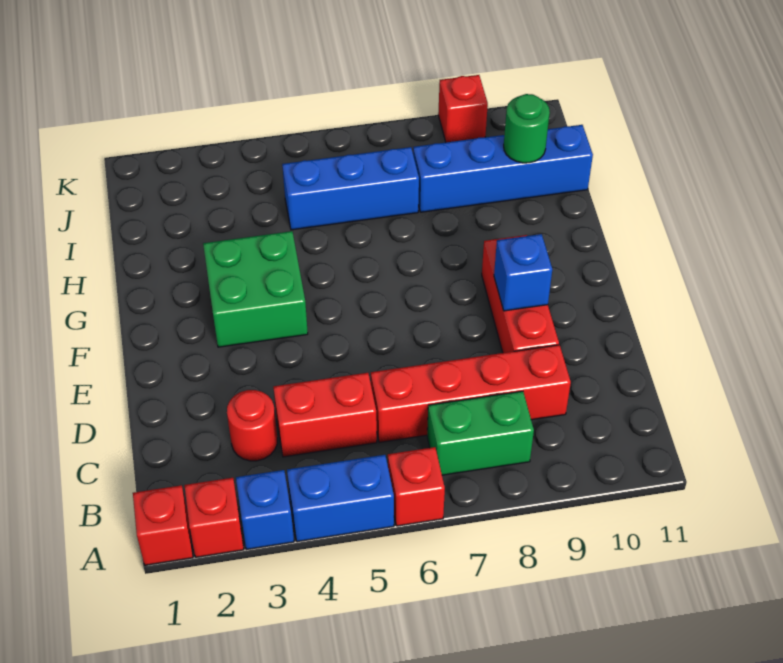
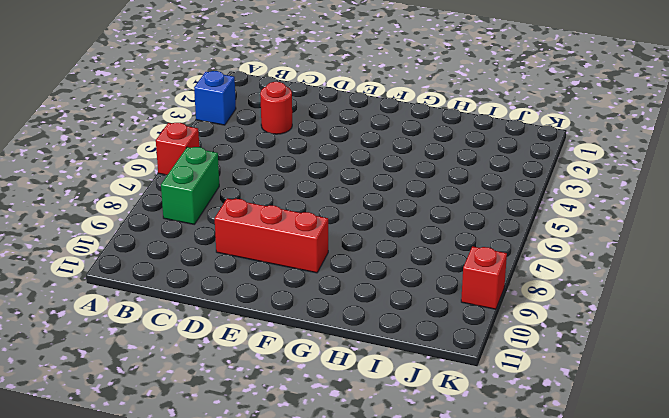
none -> red 1x1 brick [133,485,193,565]
none -> red 1x1 brick [184,478,244,557]
none -> blue 1x2 brick [287,455,394,542]

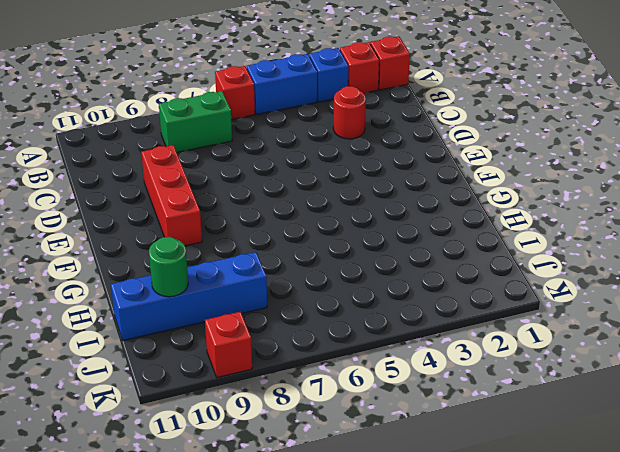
none -> red 1x2 brick [273,373,377,457]
none -> red 1x4 brick [371,345,571,443]
none -> green 2x2 brick [203,231,308,347]

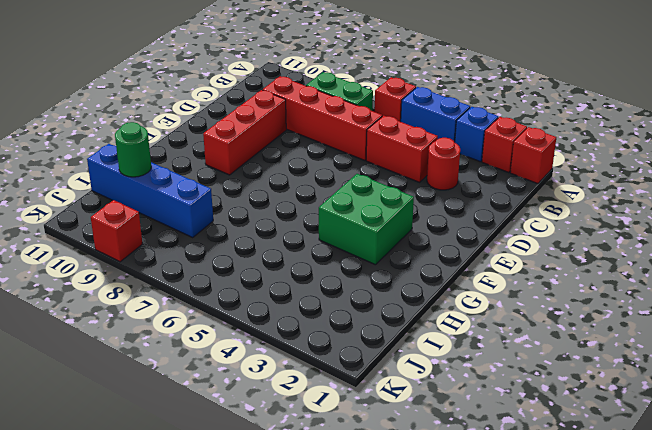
none -> blue 1x3 brick [282,147,419,230]
none -> blue 1x1 brick [494,234,552,311]

